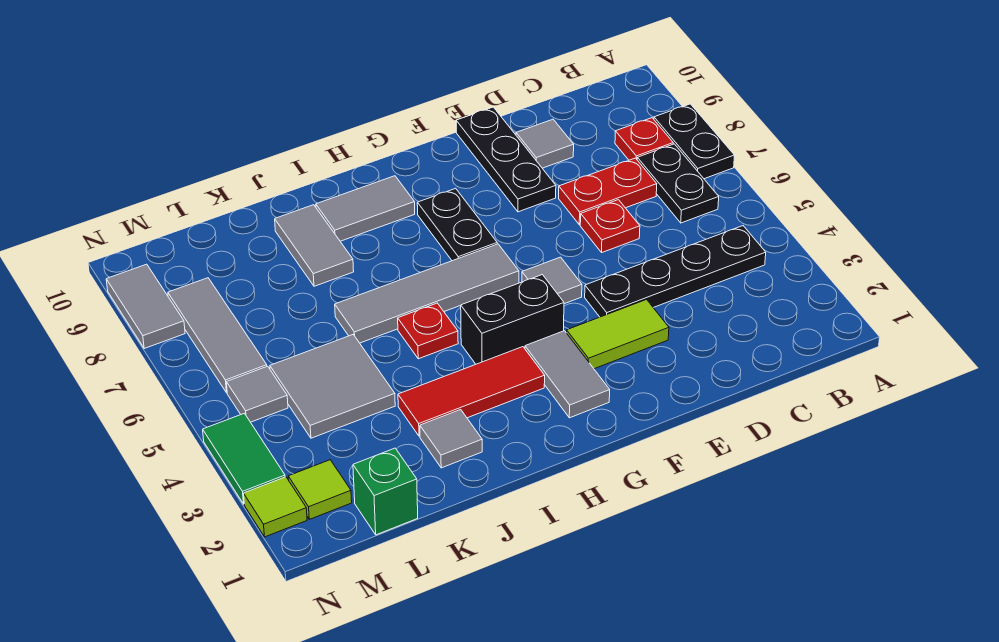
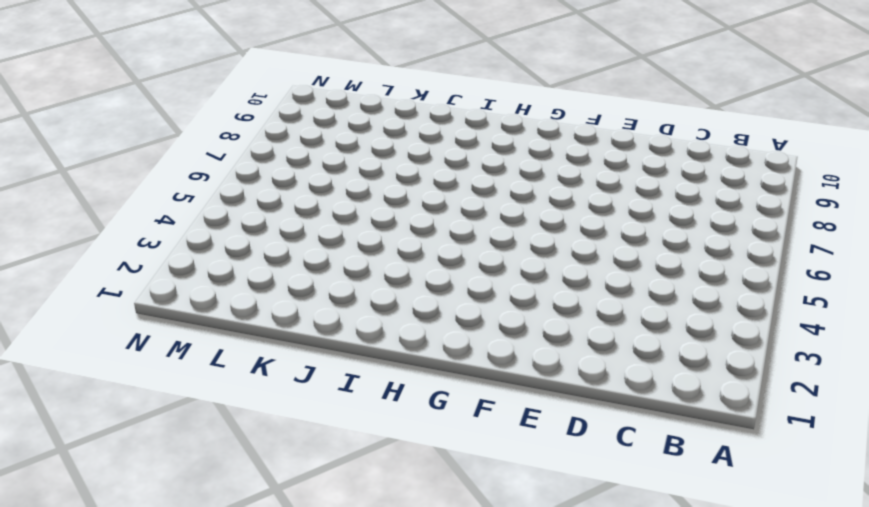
none -> black 1x2 plate [654,104,735,179]
none -> black 1x4 plate [585,226,766,317]
none -> black 1x2 plate [637,144,719,223]

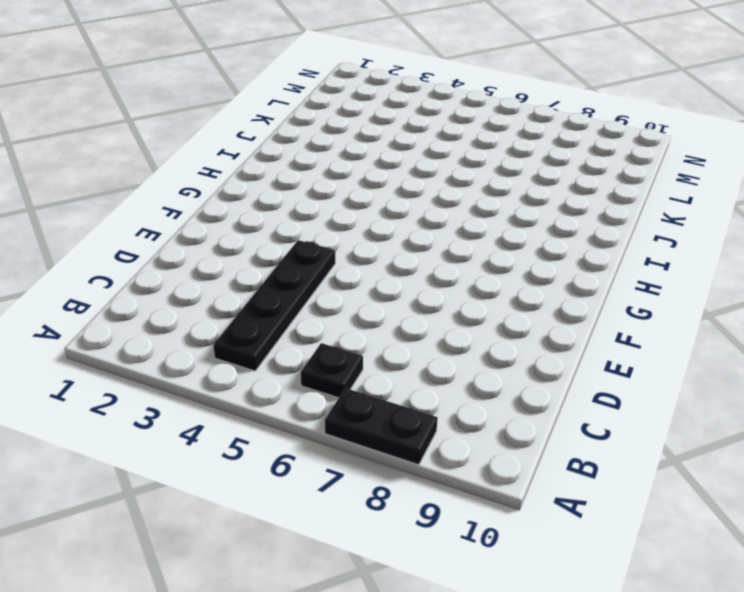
black 1x1 plate [301,343,363,398] -> black 1x2 plate [637,144,719,223]
none -> red 1x1 plate [615,118,673,160]
none -> red 1x2 plate [559,158,657,225]
none -> red 1x1 plate [580,200,640,252]

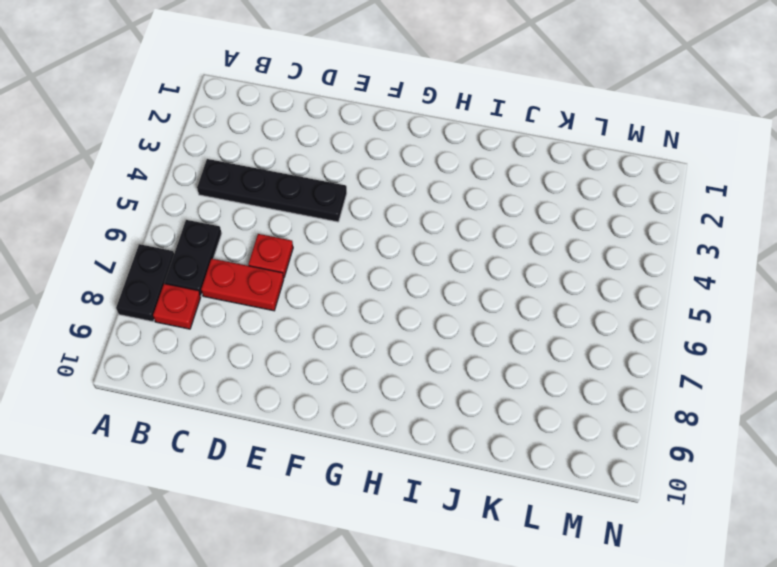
none -> grey 1x1 tile [516,119,574,168]
none -> lime 1x2 tile [567,300,669,369]
none -> black 1x3 plate [456,107,556,212]

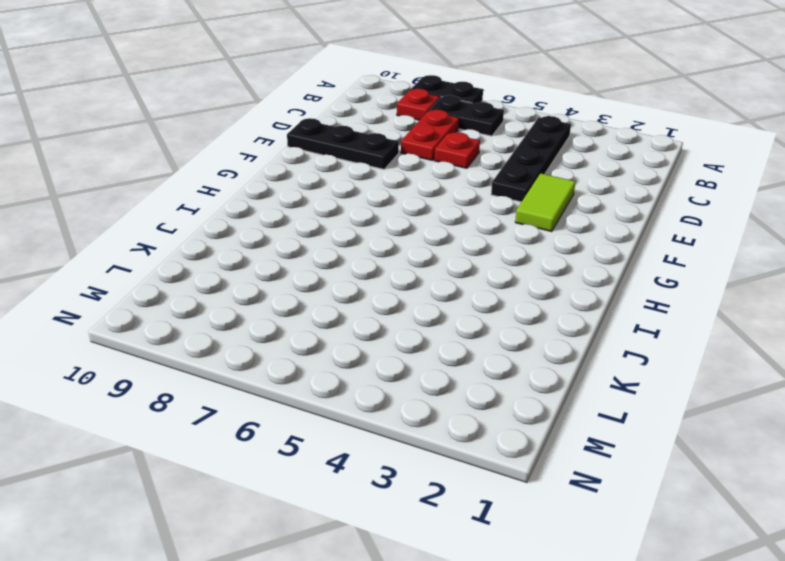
none -> grey 1x1 tile [516,119,574,168]
none -> grey 1x1 tile [522,257,582,304]
none -> grey 1x2 tile [525,331,610,418]

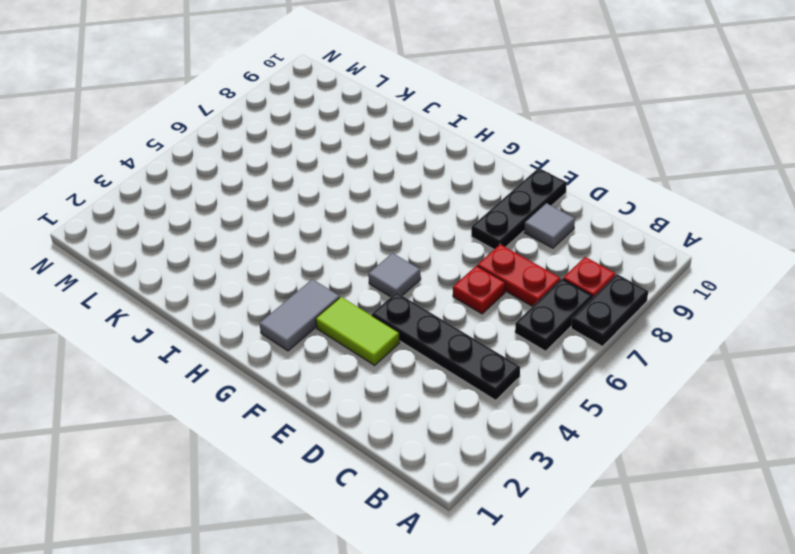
none -> black 1x2 brick [461,275,564,364]
none -> grey 1x4 tile [335,244,519,343]
none -> black 1x2 plate [417,188,497,261]

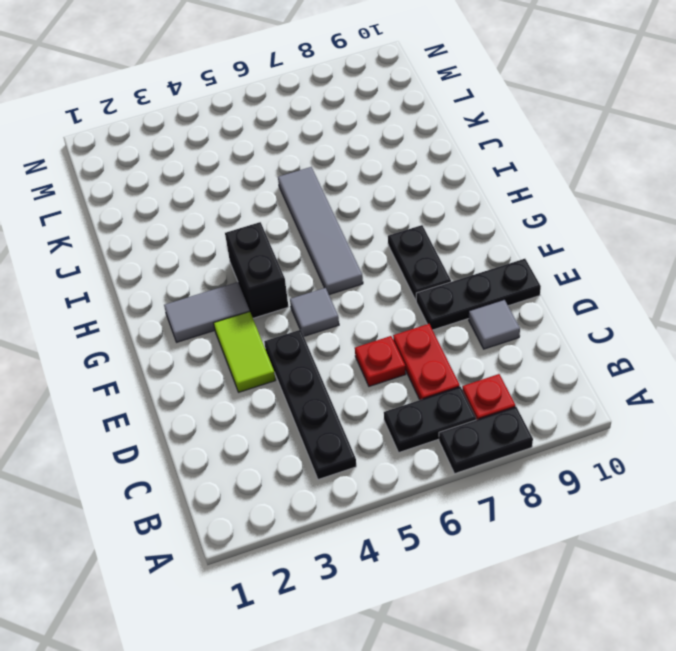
black 1x2 plate [388,225,451,300] -> black 1x2 plate turned to [417,188,497,261]
none -> red 1x3 tile [398,347,545,436]
none -> grey 1x2 tile [316,176,415,241]
none -> red 1x1 plate [398,303,458,359]

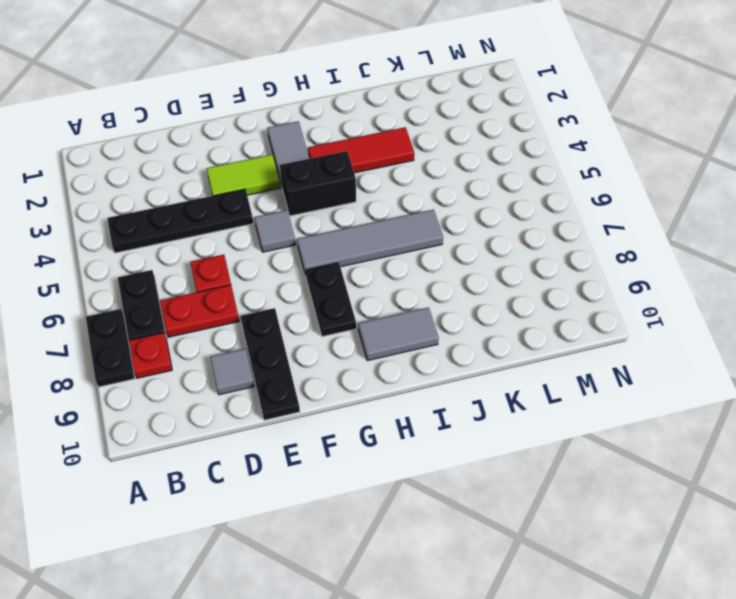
none -> red 1x1 plate [398,303,458,359]
none -> grey 1x1 tile [420,410,482,468]
none -> grey 1x2 tile [275,205,354,286]

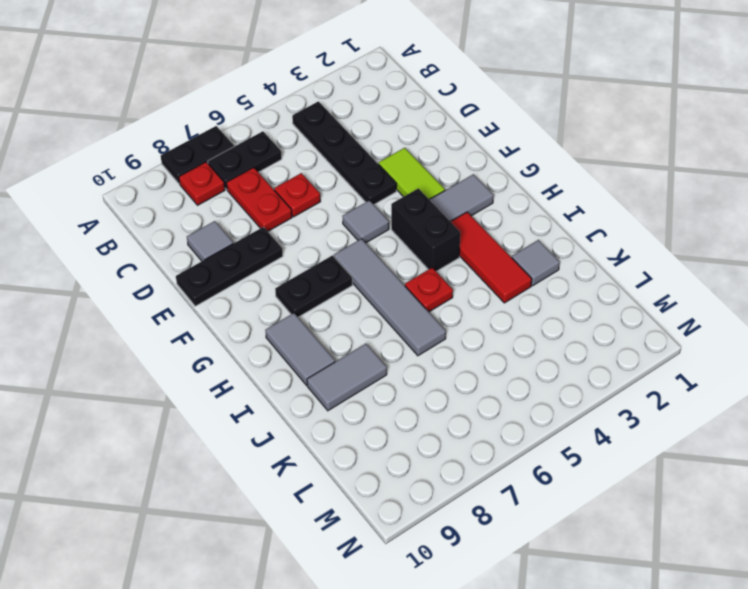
none -> grey 2x2 tile [270,335,395,438]
none -> green 1x1 brick [353,448,418,535]
none -> lime 1x1 tile [288,460,352,519]

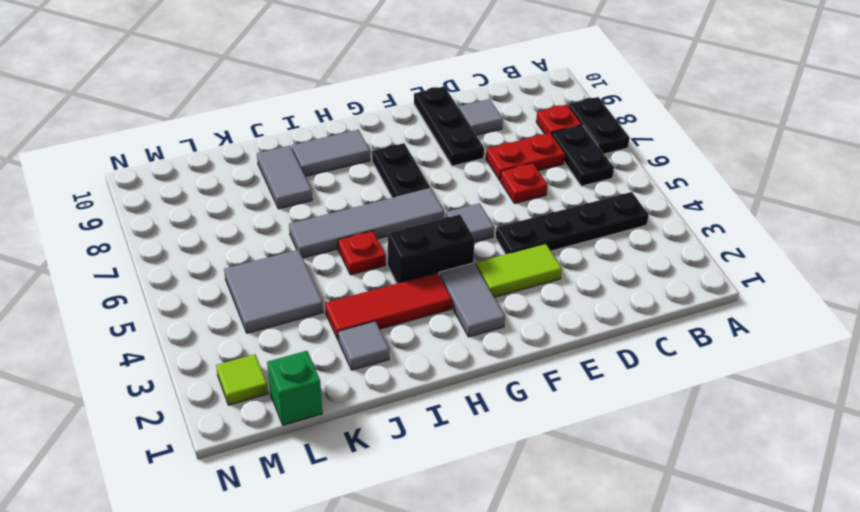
none -> grey 1x1 tile [226,366,288,422]
none -> grey 1x3 tile [168,278,267,393]
none -> lime 1x1 tile [244,477,307,537]

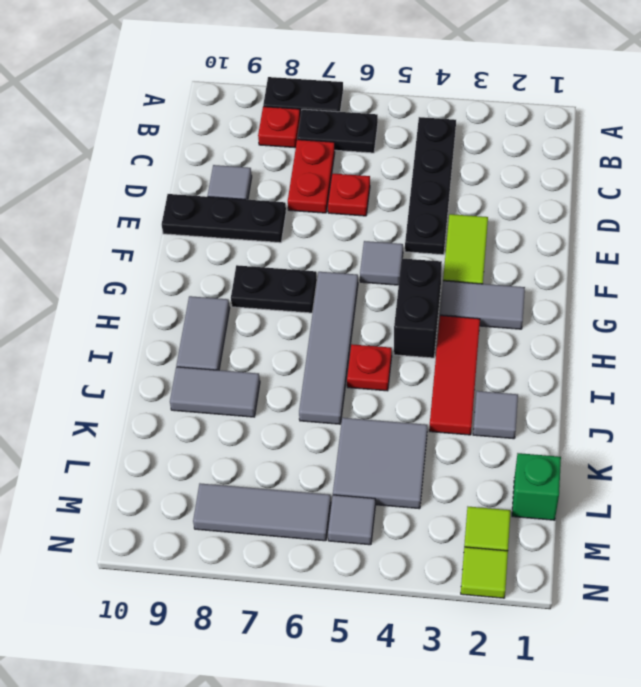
none -> green 1x2 tile [203,413,285,504]
none -> grey 1x2 tile [106,264,185,348]

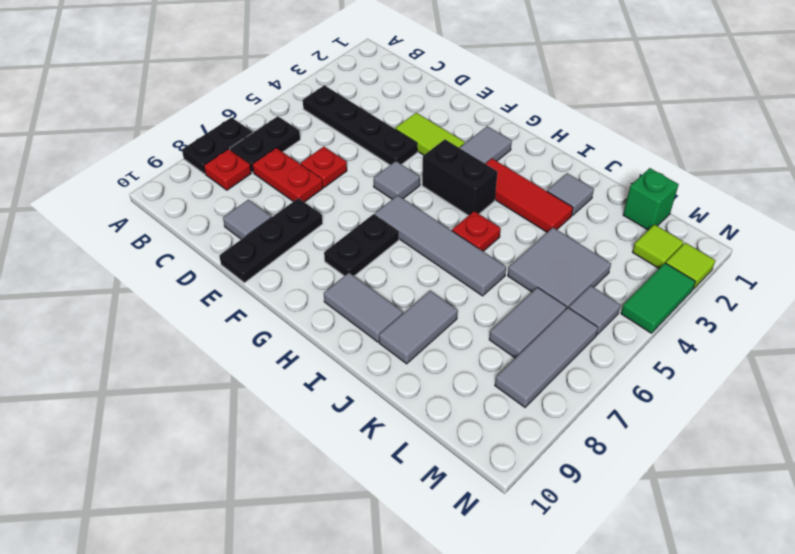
grey 1x2 tile [489,287,566,358] -> grey 1x2 tile moved to [106,264,185,348]

